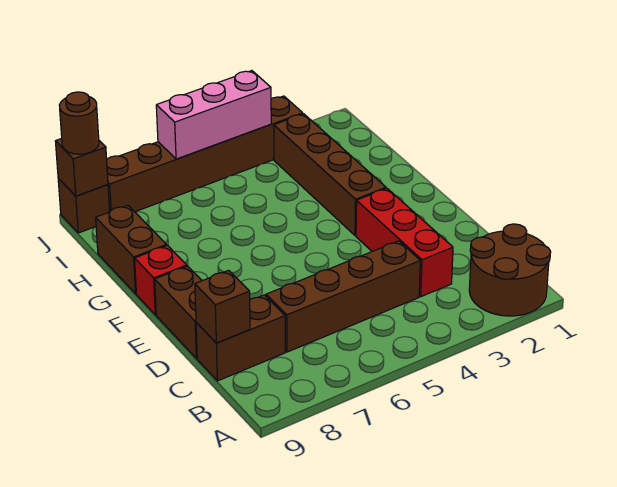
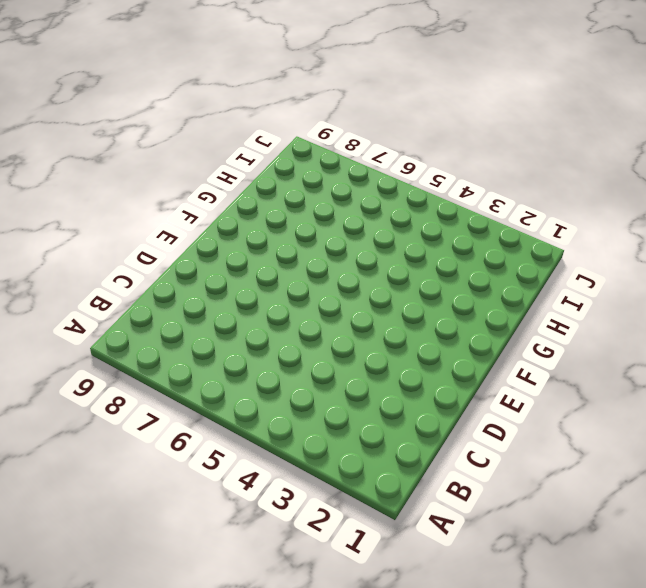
none -> brown 2x2 round brick [469,224,551,316]
none -> red 1x3 brick [356,189,453,297]
none -> brown 1x4 brick [266,241,420,352]

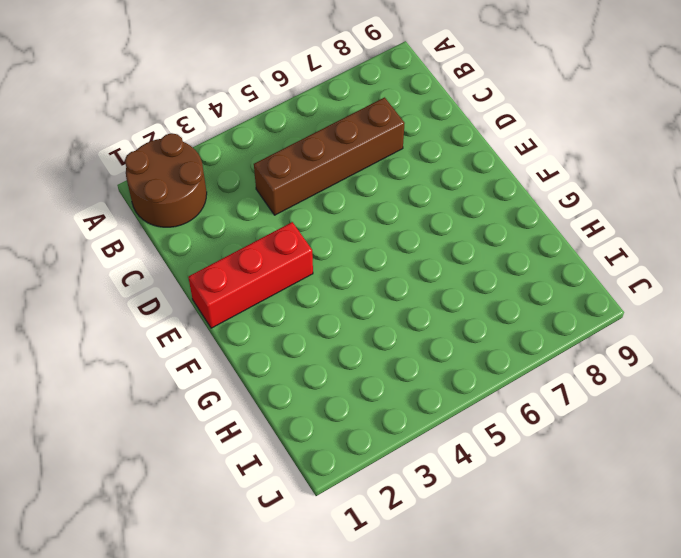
red 1x3 brick [188,222,313,328] -> red 1x3 brick turned to [356,189,453,297]
none -> brown 1x2 brick [196,295,285,381]
none -> brown 1x2 brick [155,266,202,358]
none -> brown 1x4 brick [274,114,386,236]

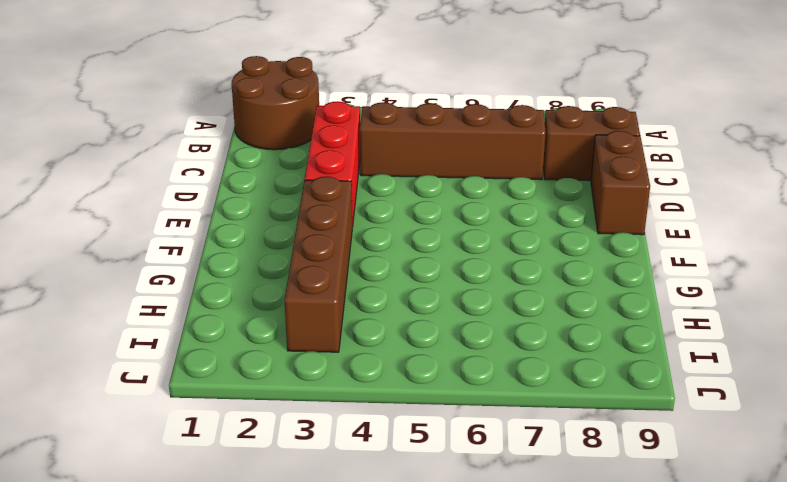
none -> red 1x1 brick [135,245,187,315]
none -> brown 1x2 brick [96,205,167,294]
none -> brown 1x6 brick [107,96,303,212]

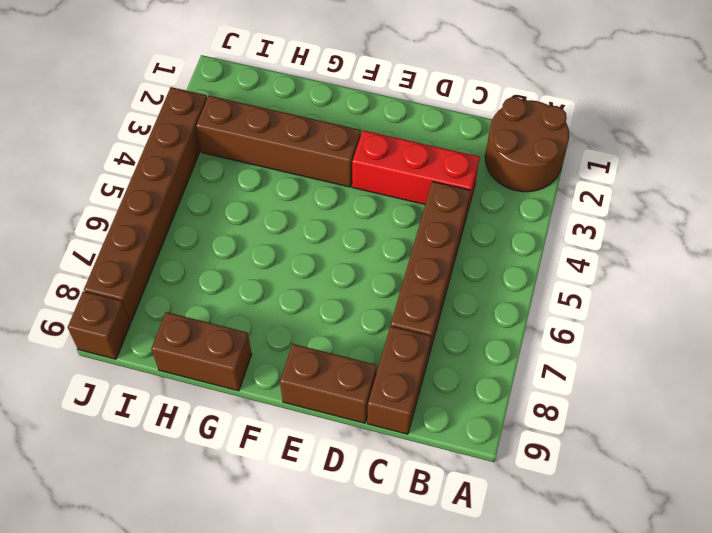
none -> red 1x1 brick [135,245,187,315]
none -> brown 1x1 brick [195,270,250,343]
none -> pink 1x3 brick [156,71,271,159]

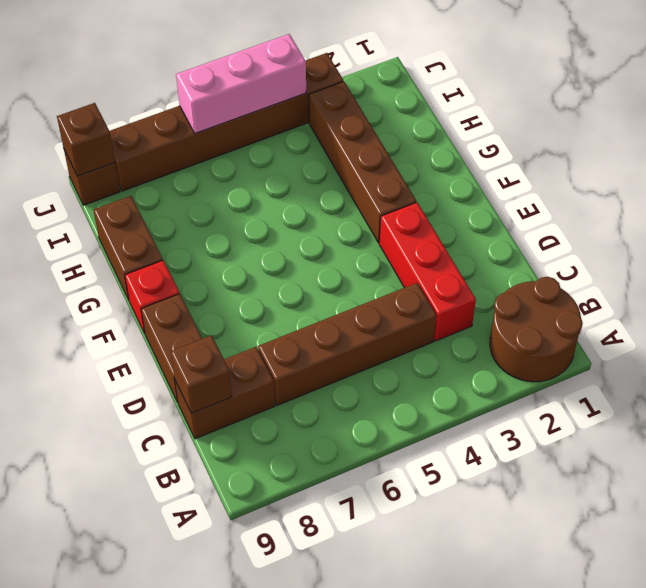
none -> brown 1x1 round brick [59,92,99,154]

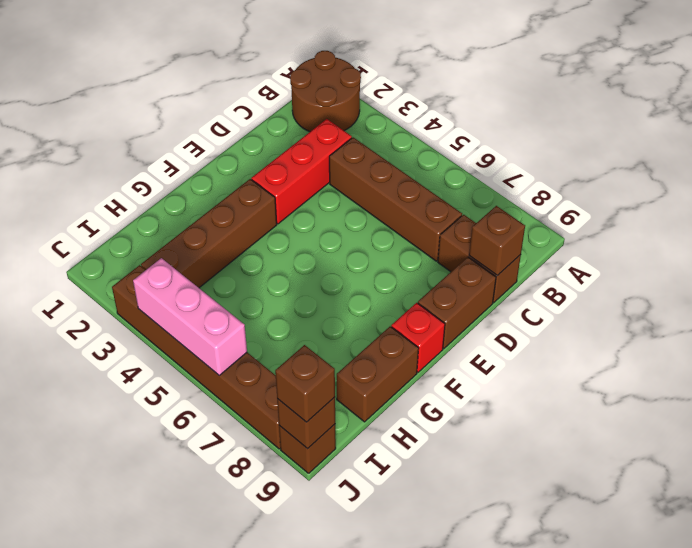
brown 1x1 brick [275,345,335,422] -> brown 1x1 round brick [59,92,99,154]

